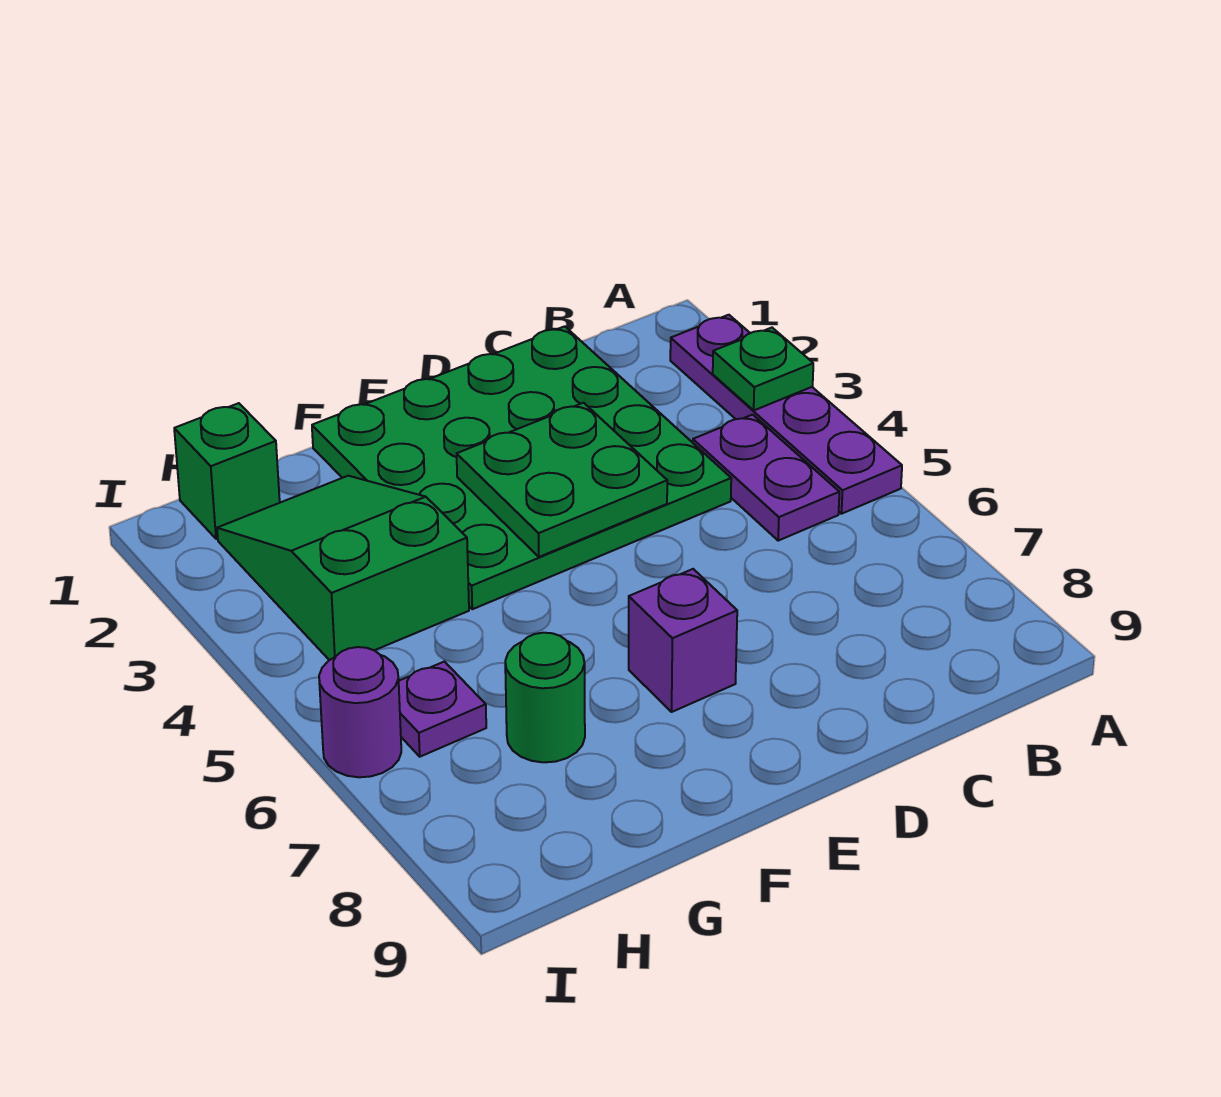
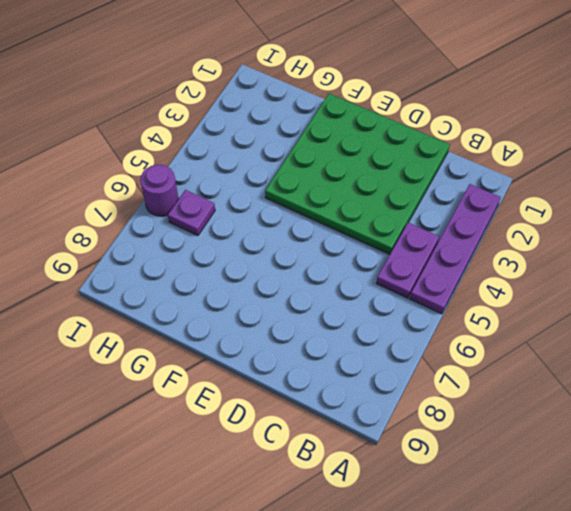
none -> purple 1x1 brick [629,569,737,712]
none -> green 2x3 slope [217,476,469,660]

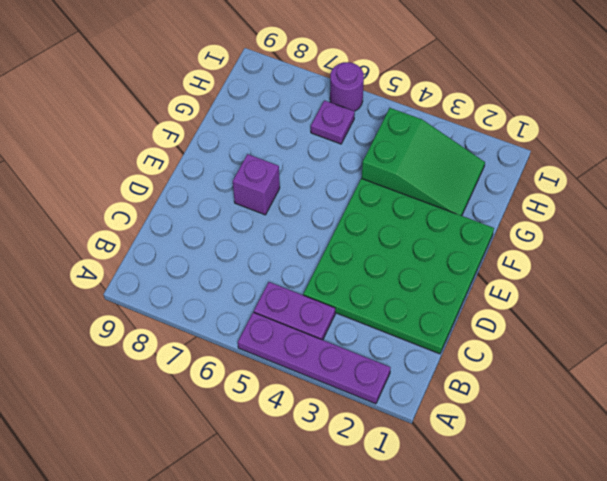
none -> green 1x1 round brick [505,633,585,762]
none -> green 1x1 brick [174,403,280,539]

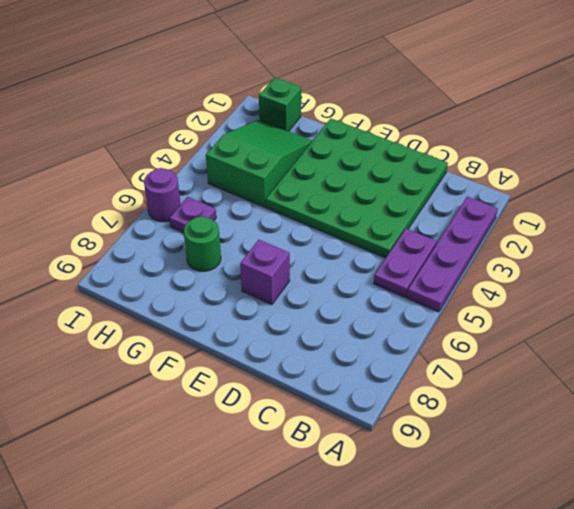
none -> green 1x1 plate [713,328,813,410]
none -> green 2x2 plate [457,403,667,557]

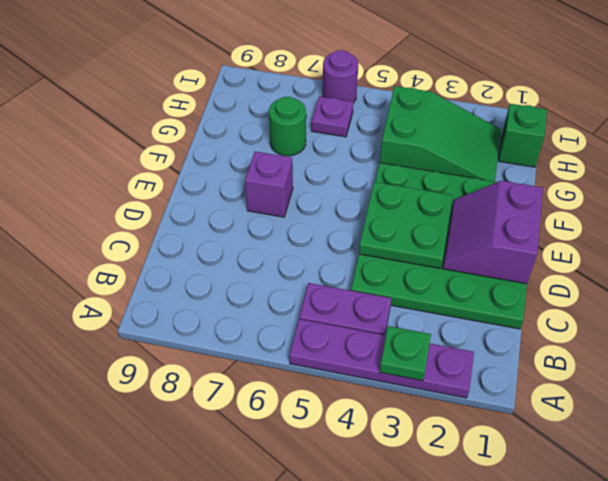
purple 2x2 slope [443,181,543,284] -> none

